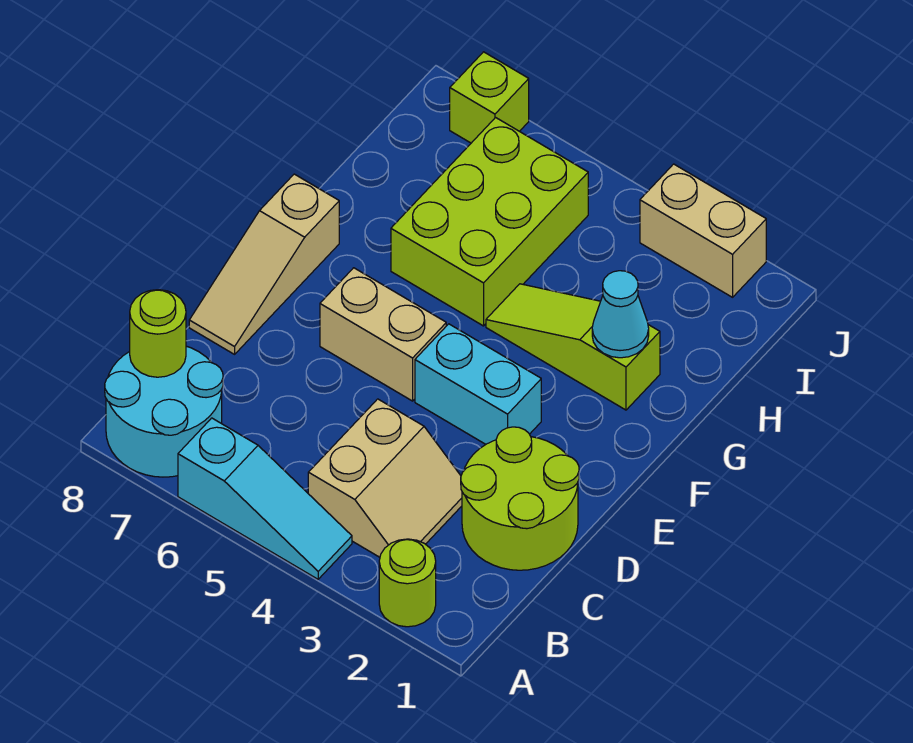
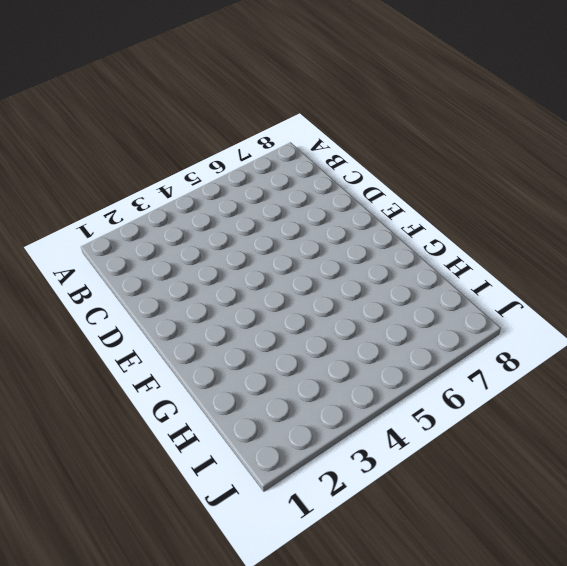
none -> lime 1x1 round brick [379,539,436,627]
none -> cyan 1x3 slope [178,418,352,579]
none -> cyan 2x2 round brick [105,346,223,477]

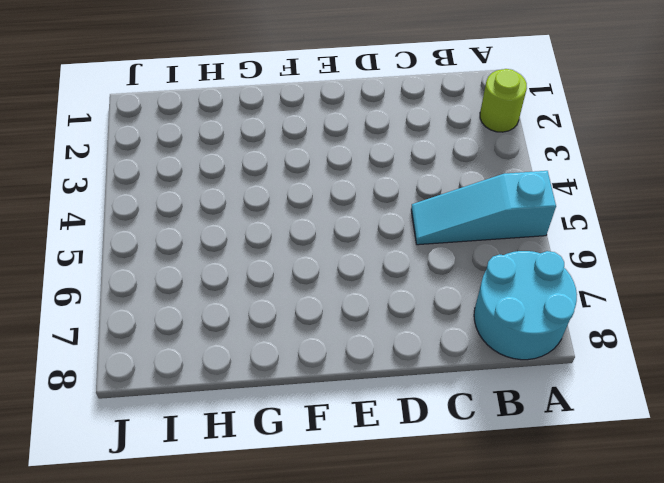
cyan 1x3 slope [411,171,556,245] -> cyan 1x3 slope turned to [178,418,352,579]
none -> tan 2x2 slope [308,399,462,557]
none -> lime 2x2 round brick [461,427,579,570]
none -> tan 1x3 slope [189,174,339,354]

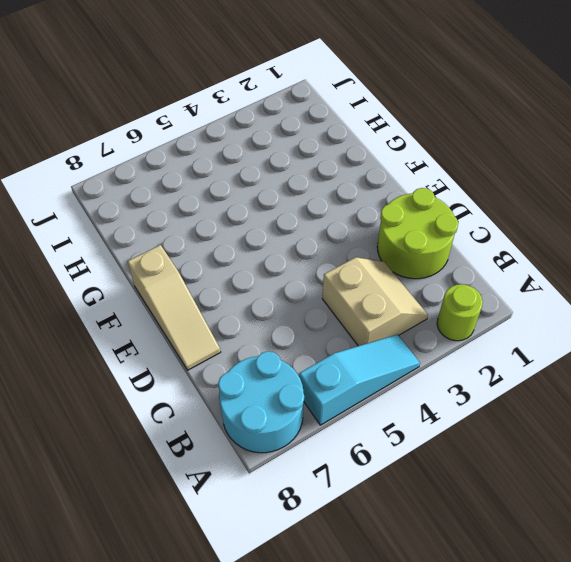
none -> cyan 1x2 brick [415,324,541,444]
none -> tan 1x2 brick [320,268,446,401]
none -> lime 1x3 slope [486,284,660,410]

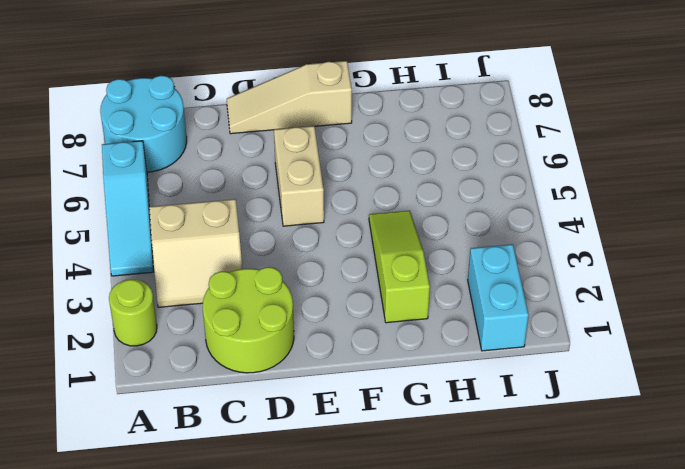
cyan 1x2 brick [468,244,529,351] -> cyan 1x2 brick moved to [415,324,541,444]
none -> lime 2x3 brick [391,118,588,326]
none -> tan 1x2 brick [640,164,766,297]
none -> lime 1x1 brick [450,52,529,143]

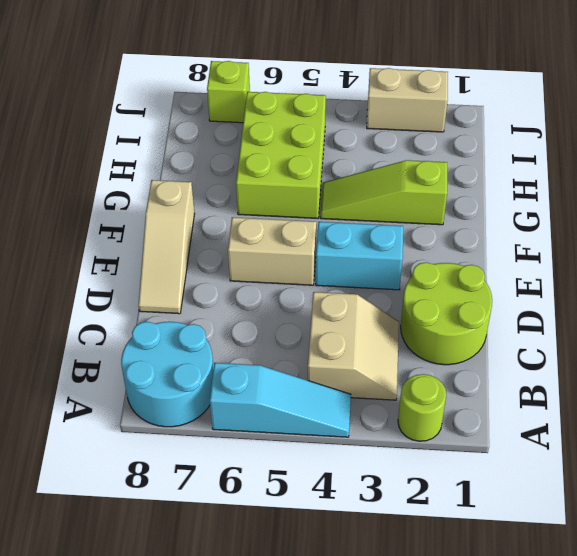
none -> lime 1x1 round brick [130,290,186,377]
none -> cyan 1x1 cone [592,271,649,358]

